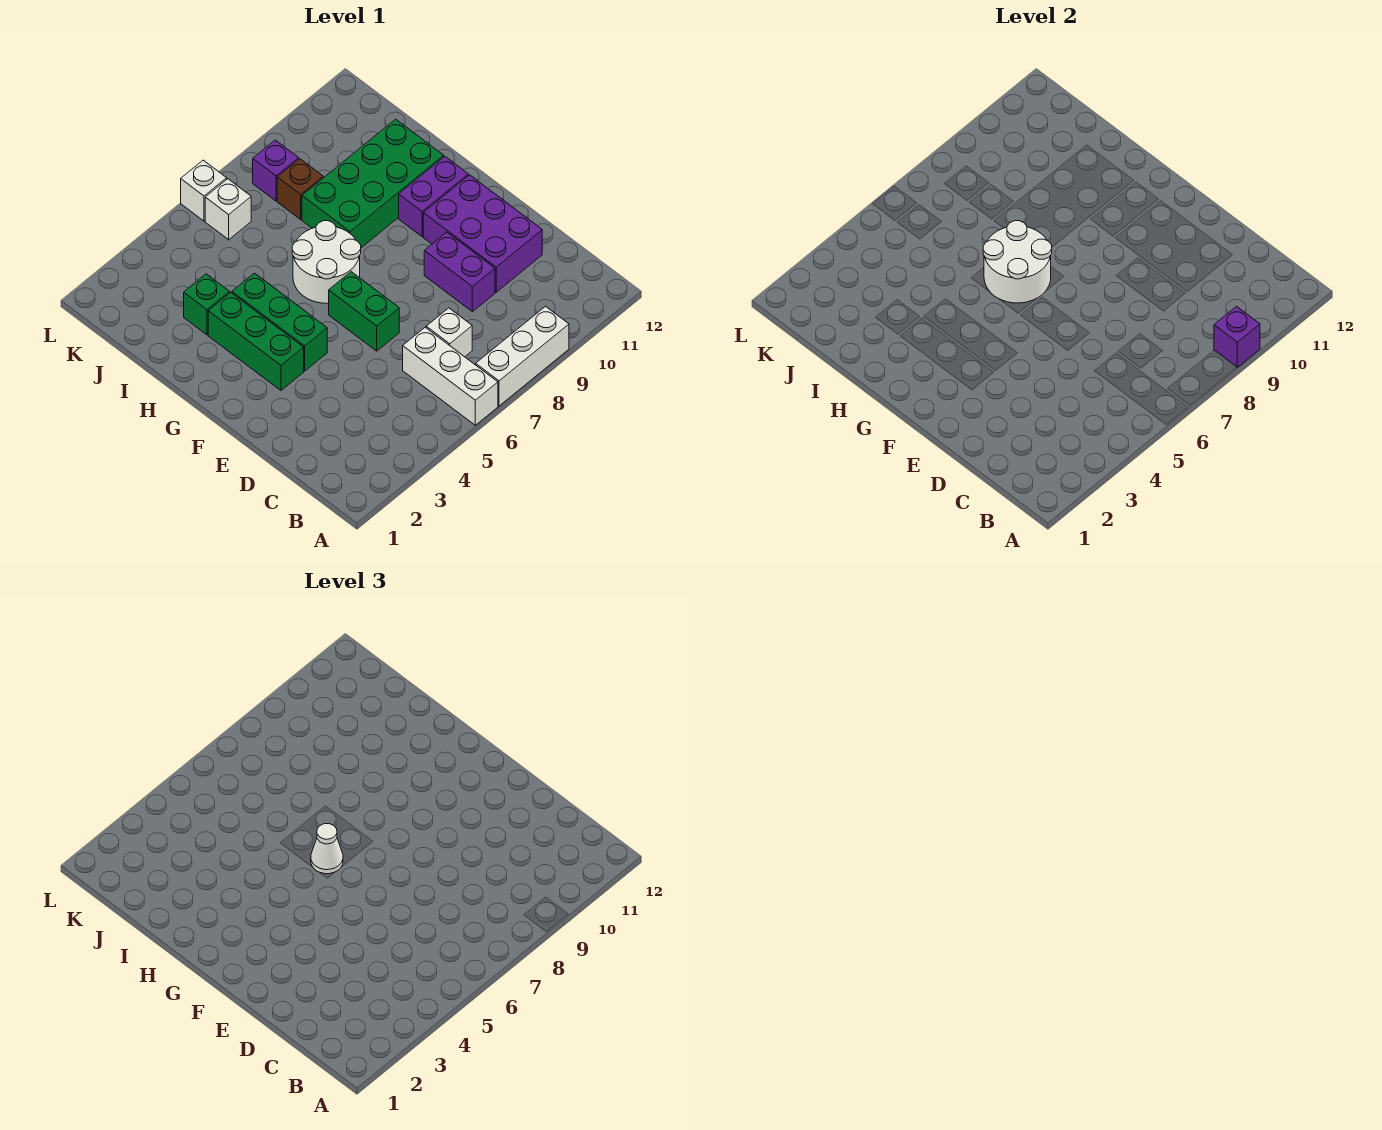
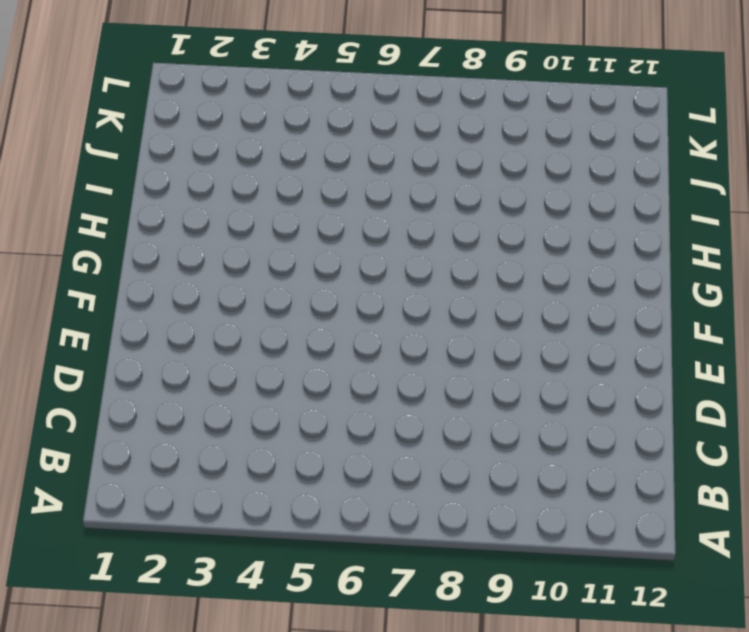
none -> white 1x3 brick [403,327,498,425]
none -> white 1x3 brick [476,306,569,406]
none -> white 1x1 brick [426,308,472,357]

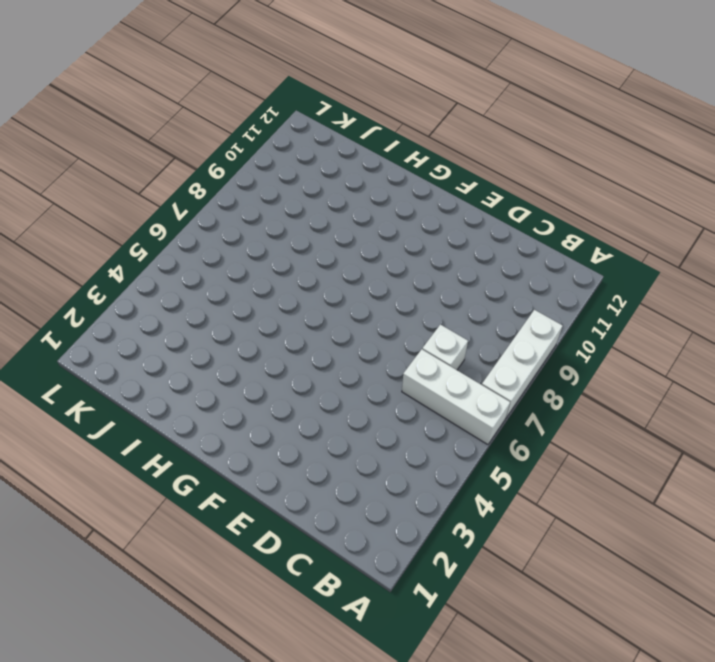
none -> purple 1x2 brick [424,232,495,312]
none -> purple 2x3 brick [423,175,542,292]
none -> green 1x2 brick [329,272,399,351]

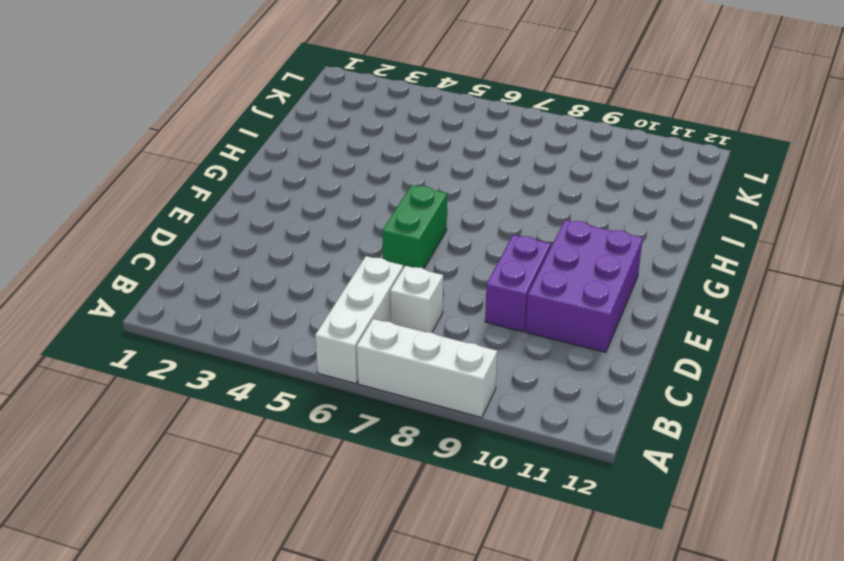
none -> green 1x3 brick [208,293,304,390]
none -> green 1x3 brick [232,273,327,371]
none -> white 2x2 round brick [292,221,361,303]

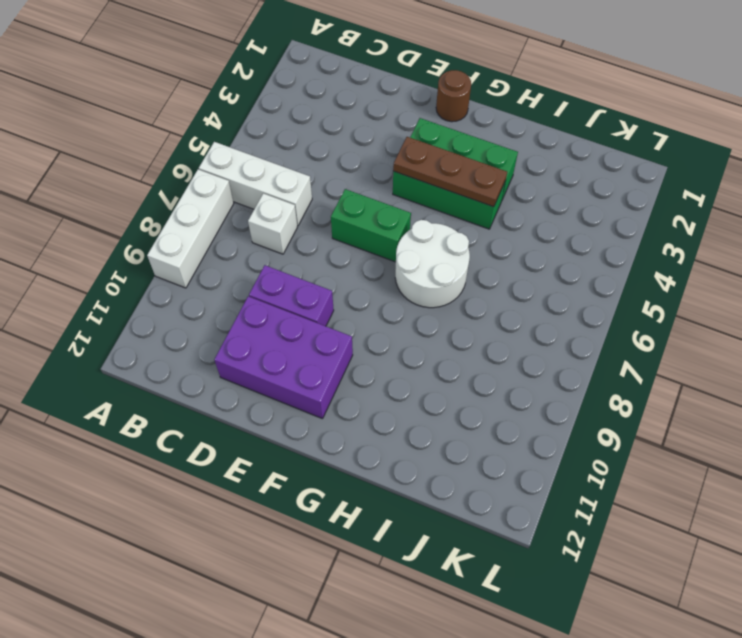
brown 1x1 round brick [436,70,471,122] -> none
brown 1x3 plate [393,137,507,207] -> none
none -> purple 1x2 brick [399,157,468,237]
none -> green 2x4 brick [302,119,444,248]
none -> green 1x1 brick [184,274,230,335]

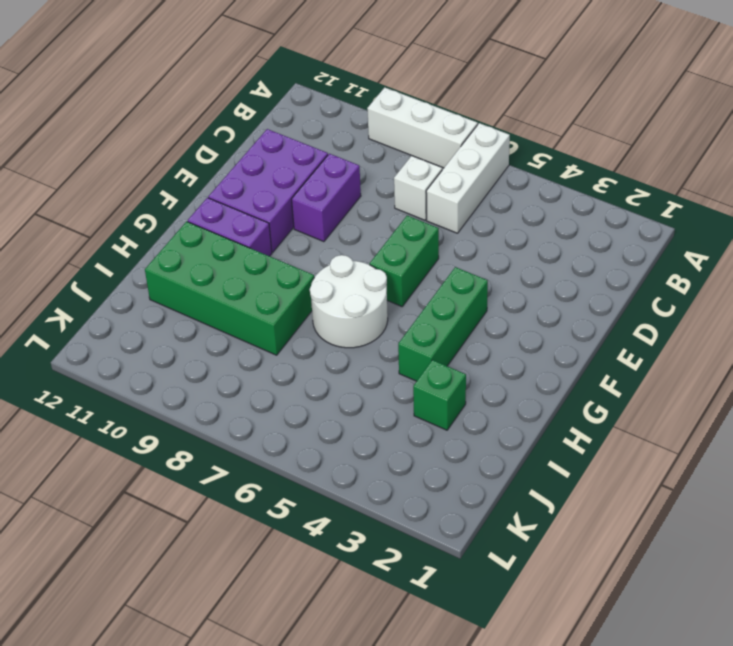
none -> green 1x3 brick [208,293,304,390]
none -> brown 1x1 brick [277,159,323,219]
none -> white 1x1 brick [205,179,251,240]

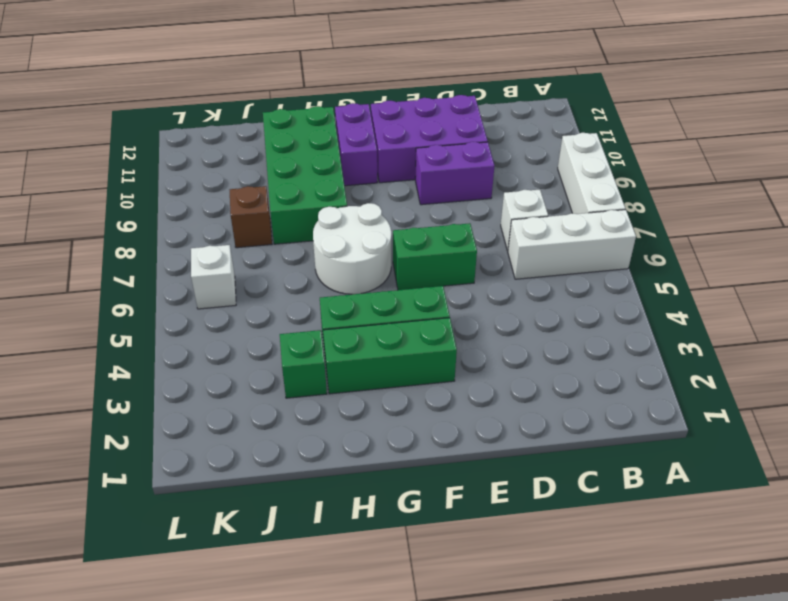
none -> purple 1x1 brick [253,140,299,201]
none -> white 1x1 brick [181,160,227,221]
none -> purple 1x1 brick [1214,306,1260,367]

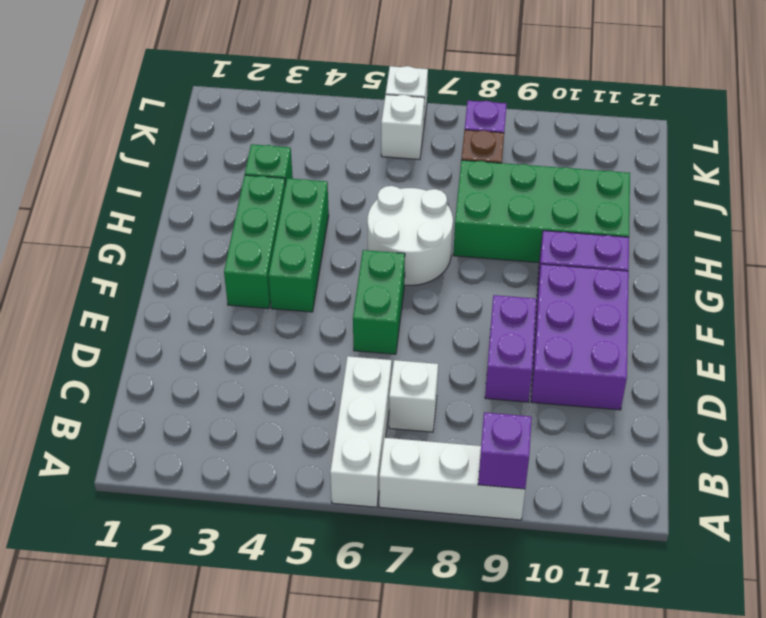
none -> white 2x2 round brick [983,221,1052,303]
none -> white 1x1 cone [311,824,343,874]

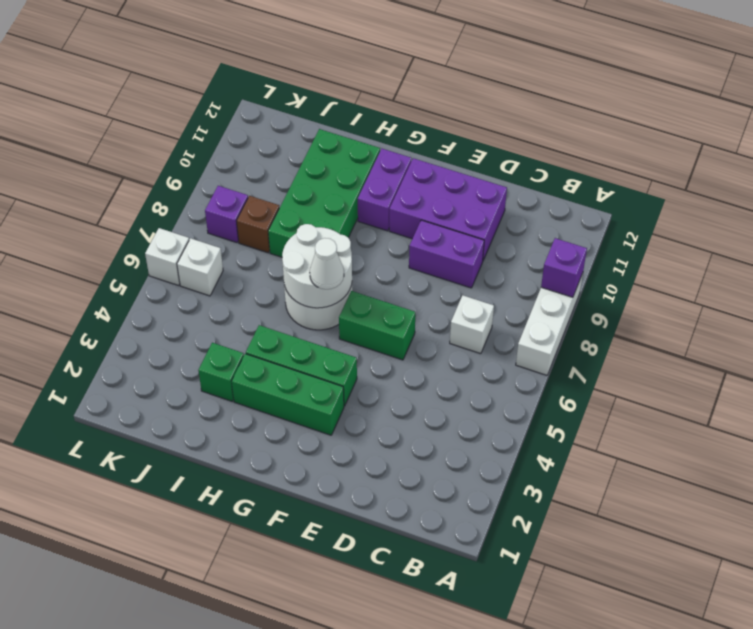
none -> white 1x3 brick [403,327,498,425]

